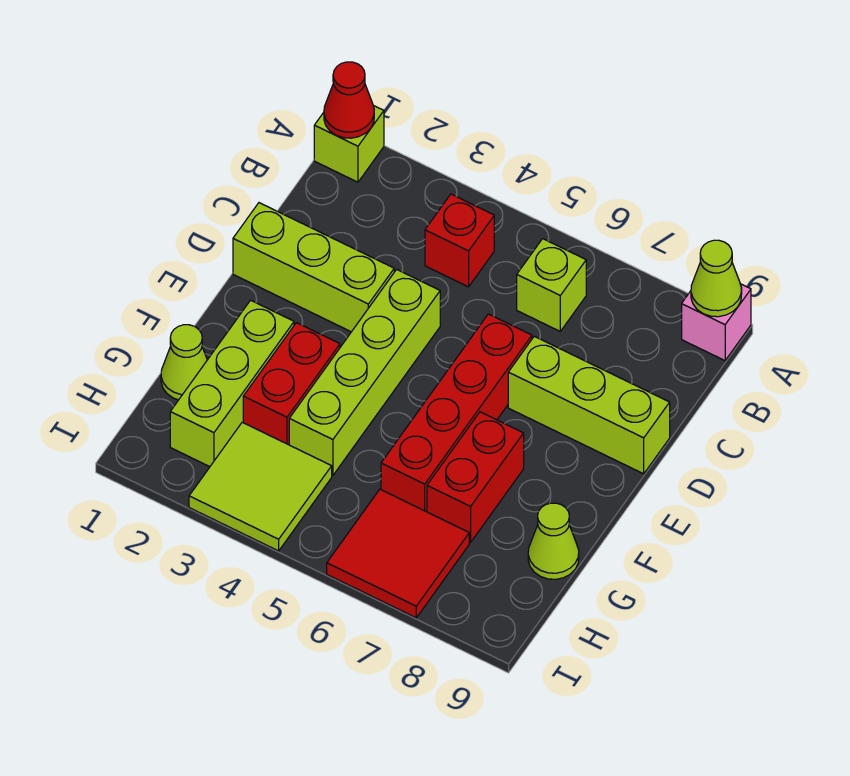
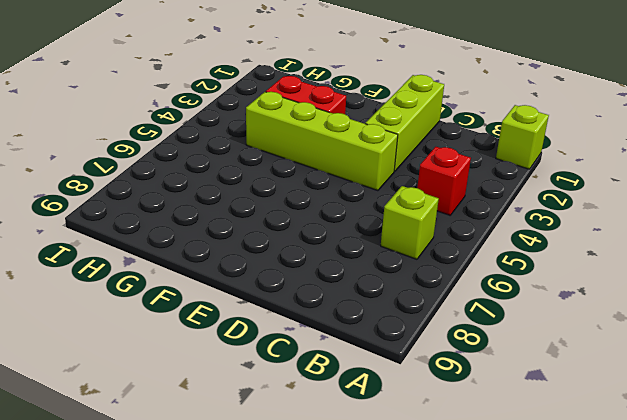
none -> pink 1x1 brick [682,284,751,361]
none -> red 1x4 brick [381,314,532,512]
none -> lime 1x3 brick [508,336,670,474]

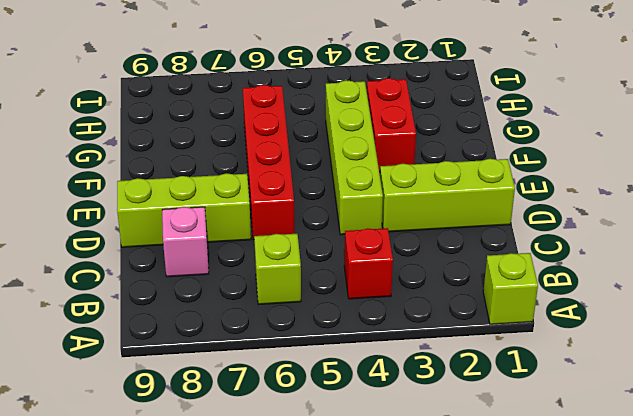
pink 1x1 brick [162,207,209,277] -> pink 1x1 brick moved to [682,284,751,361]
none -> lime 1x3 brick [170,300,294,467]
none -> red 1x2 brick [427,412,524,542]
none -> lime 1x1 cone [161,325,207,400]

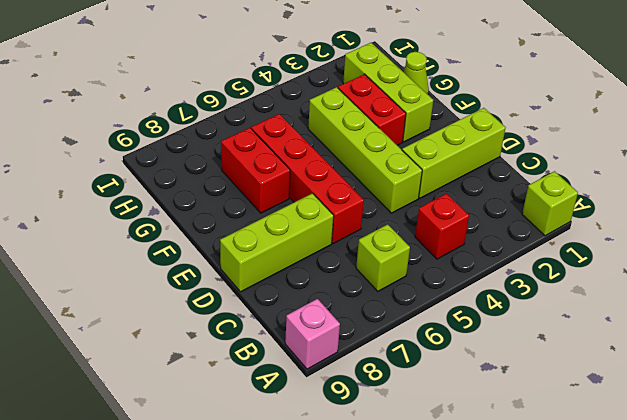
none -> lime 1x1 cone [528,503,579,579]
none -> lime 2x2 tile [189,422,332,551]
none -> red 2x2 tile [327,489,469,618]

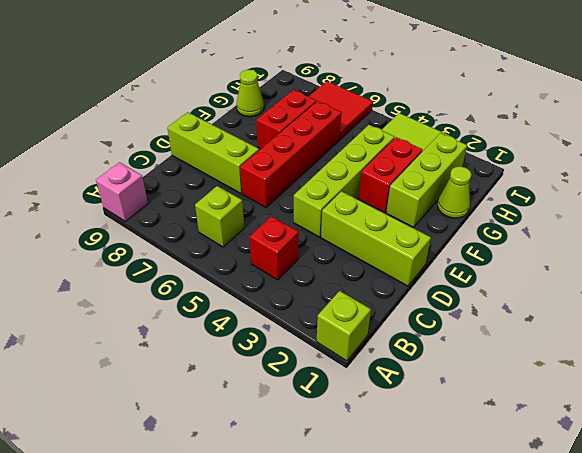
none -> red 1x1 cone [324,62,374,138]
none -> lime 1x1 cone [691,240,742,317]

